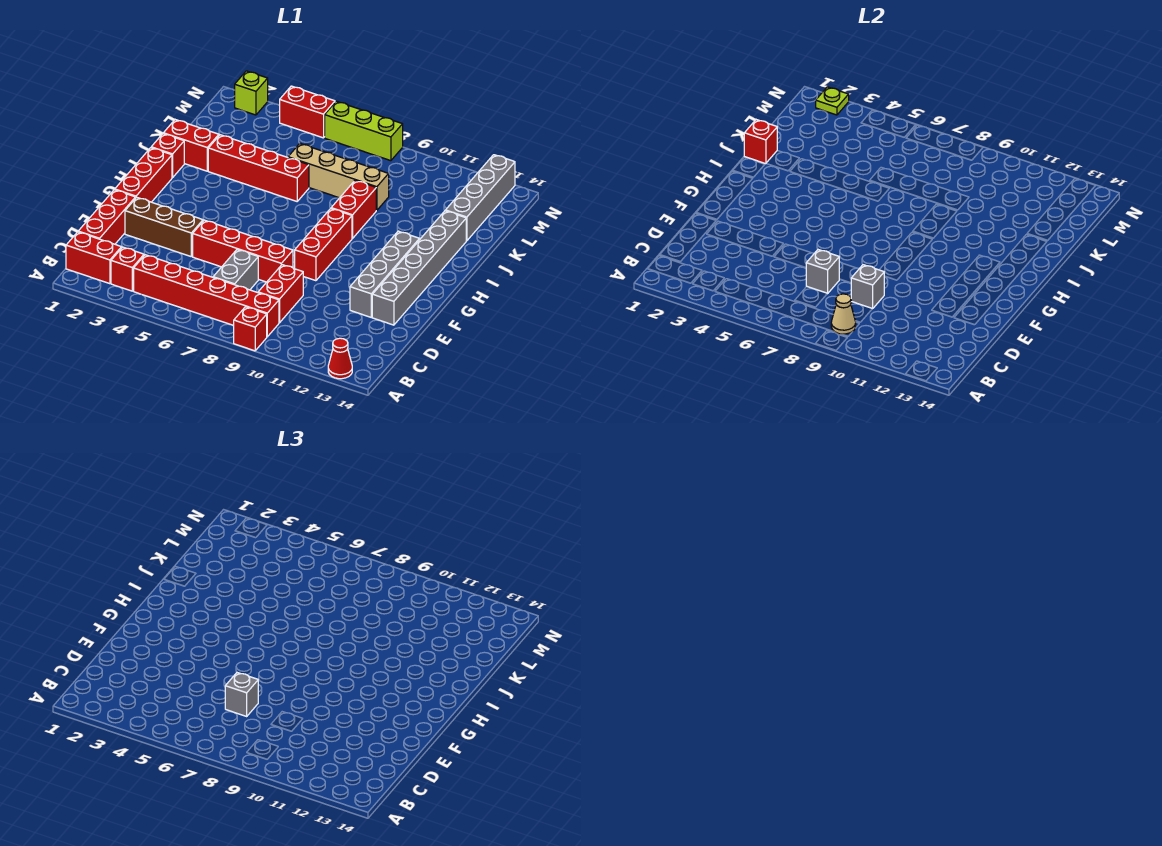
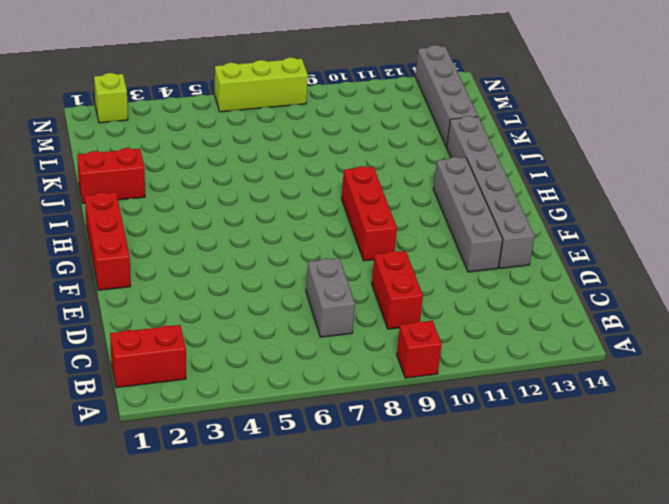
none -> red 1x1 cone [328,338,352,379]
none -> red 1x1 brick [111,247,144,291]
none -> red 1x6 brick [134,255,279,337]

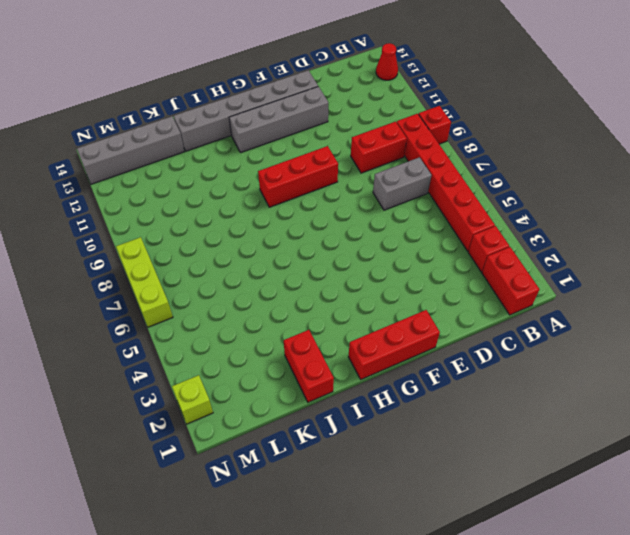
none -> red 1x3 brick [78,190,136,244]
none -> brown 1x3 brick [125,197,203,256]
none -> red 1x4 brick [193,220,293,282]

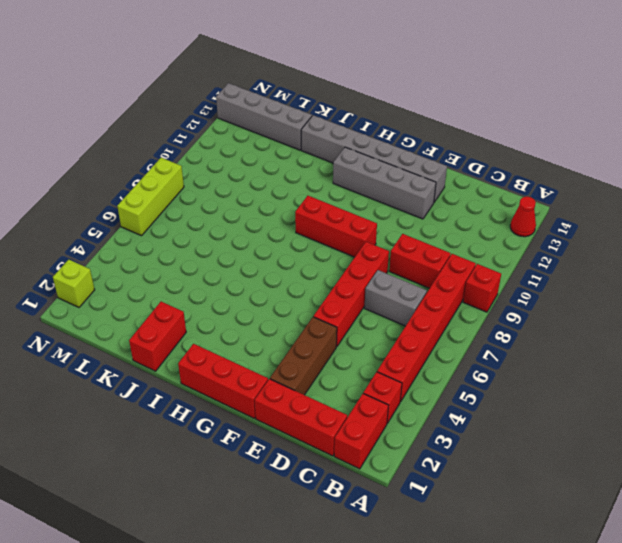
none -> red 1x1 brick [151,134,184,178]
none -> red 1x2 brick [331,180,376,238]
none -> red 1x4 brick [208,135,309,201]

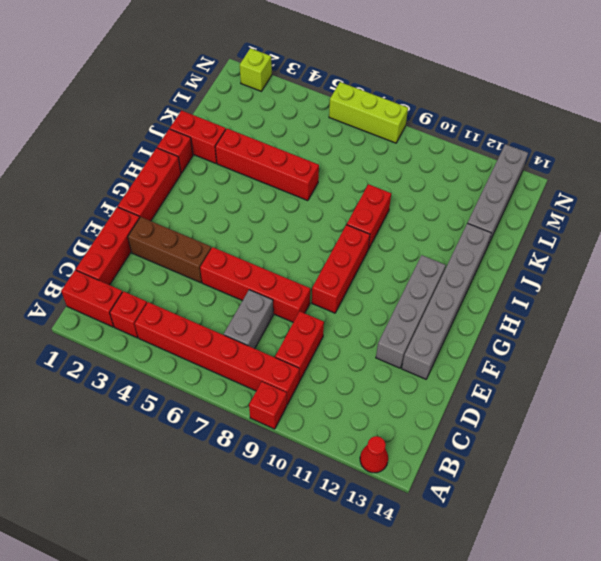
none -> tan 1x4 brick [288,144,389,210]
none -> red 1x2 brick [279,86,335,138]
none -> tan 1x1 cone [831,294,856,334]

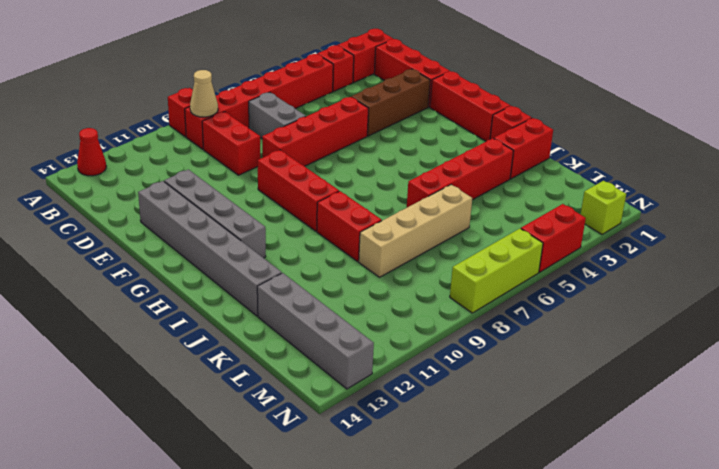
none -> grey 1x1 brick [806,250,839,294]
none -> grey 1x1 brick [851,265,884,309]
none -> red 1x1 brick [744,120,777,164]

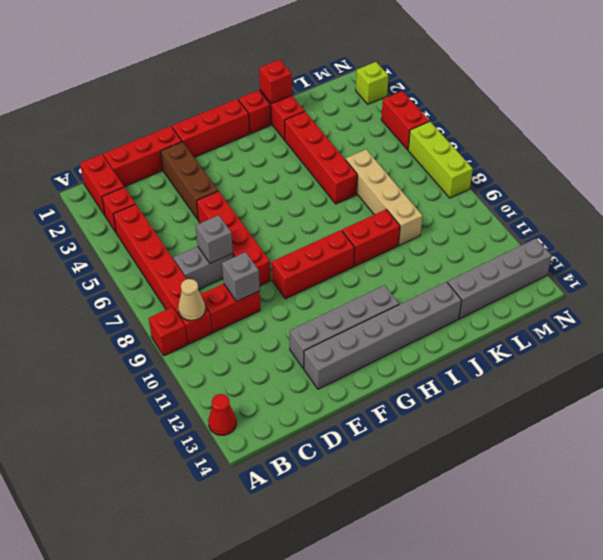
none -> lime 1x1 plate [816,87,849,115]
none -> grey 1x1 brick [225,673,258,716]

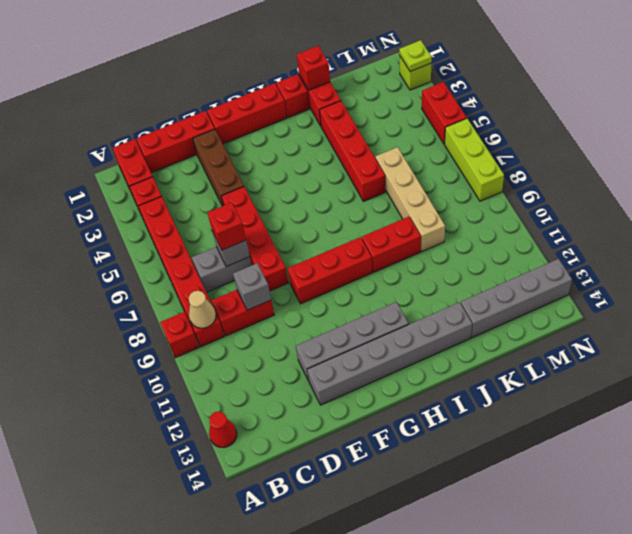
red 1x1 brick [207,202,246,250] -> grey 1x1 brick [225,673,258,716]

